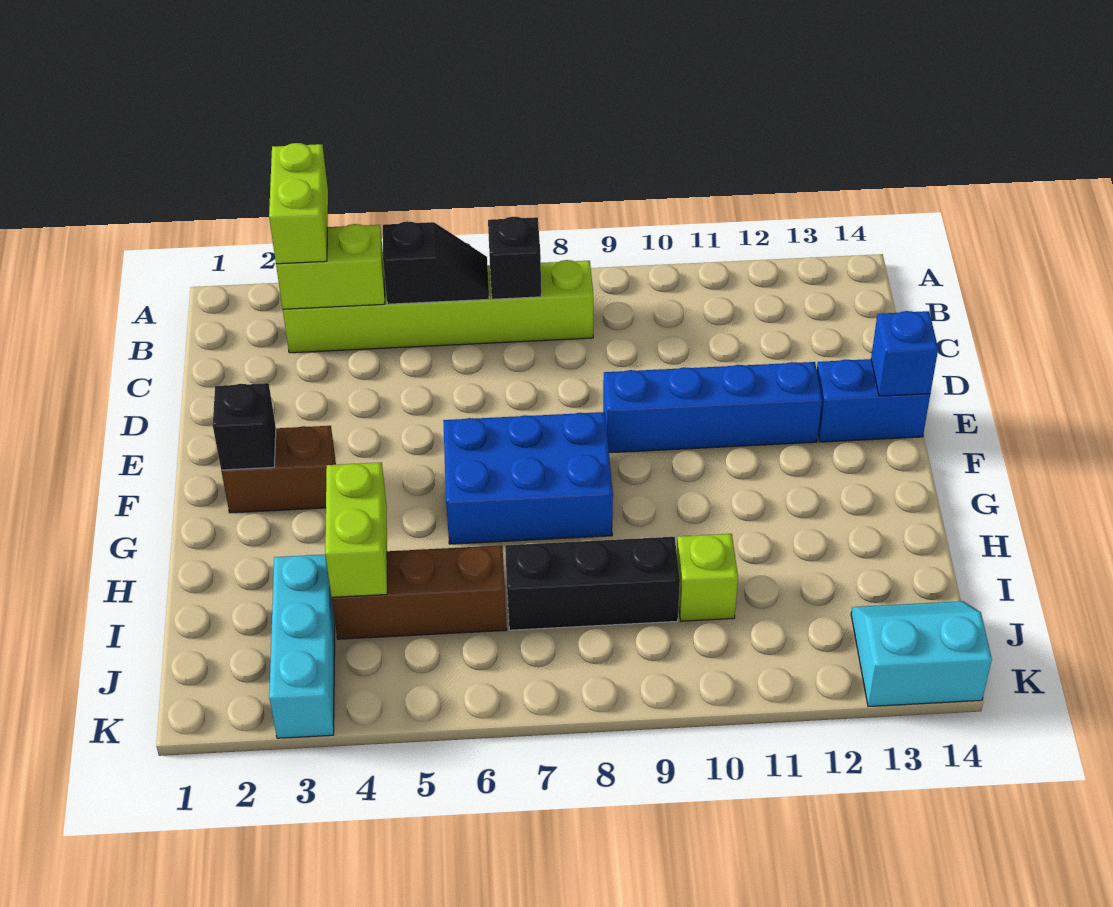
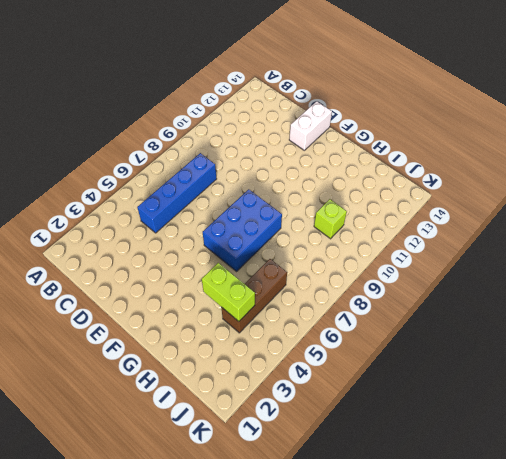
blue 1x4 brick [137,153,216,233] -> blue 1x4 brick moved to [603,362,822,453]
white 1x2 brick [289,101,332,150] -> blue 1x2 brick [817,359,930,442]
none -> lime 1x6 brick [283,260,593,353]
none -> brown 1x2 brick [221,426,336,513]
none -> cyan 1x3 brick [269,555,335,738]

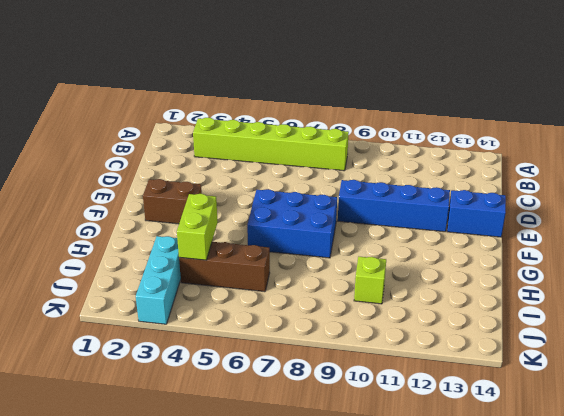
none -> black 1x3 brick [505,537,680,630]
none -> cyan 2x2 slope [851,601,992,707]
none -> lime 1x2 brick [276,224,385,309]

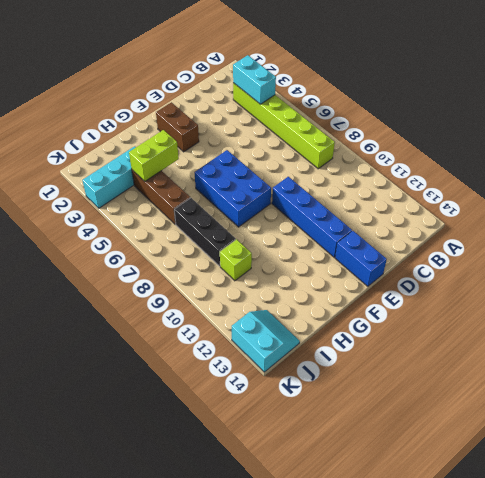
cyan 1x2 brick [233,55,276,104] -> lime 1x2 brick [276,224,385,309]
none -> black 1x2 slope [383,221,489,304]
none -> black 1x1 brick [488,217,541,299]
none -> blue 1x1 brick [871,311,938,396]

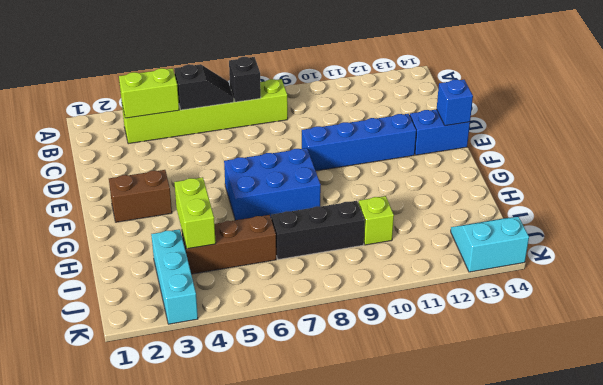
none -> black 1x1 brick [213,383,276,470]
none -> lime 1x2 brick [269,143,328,264]

